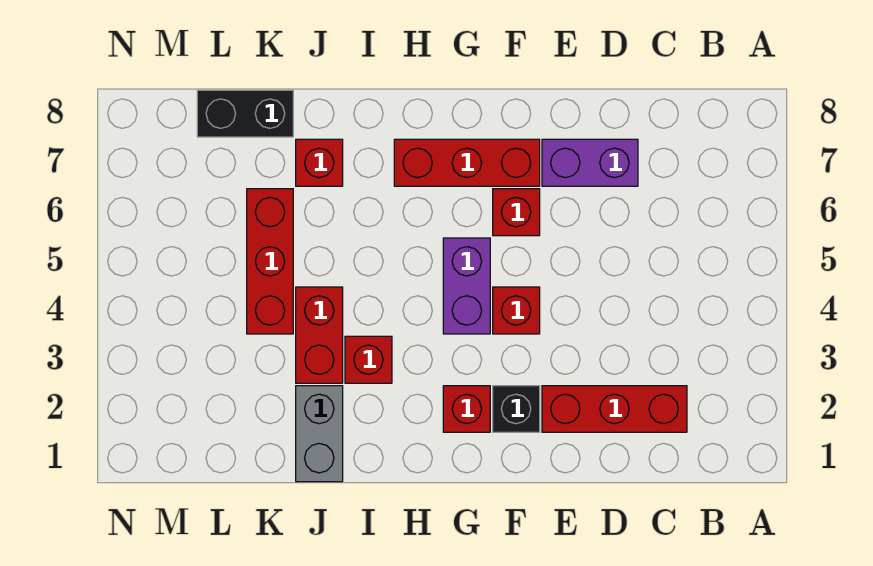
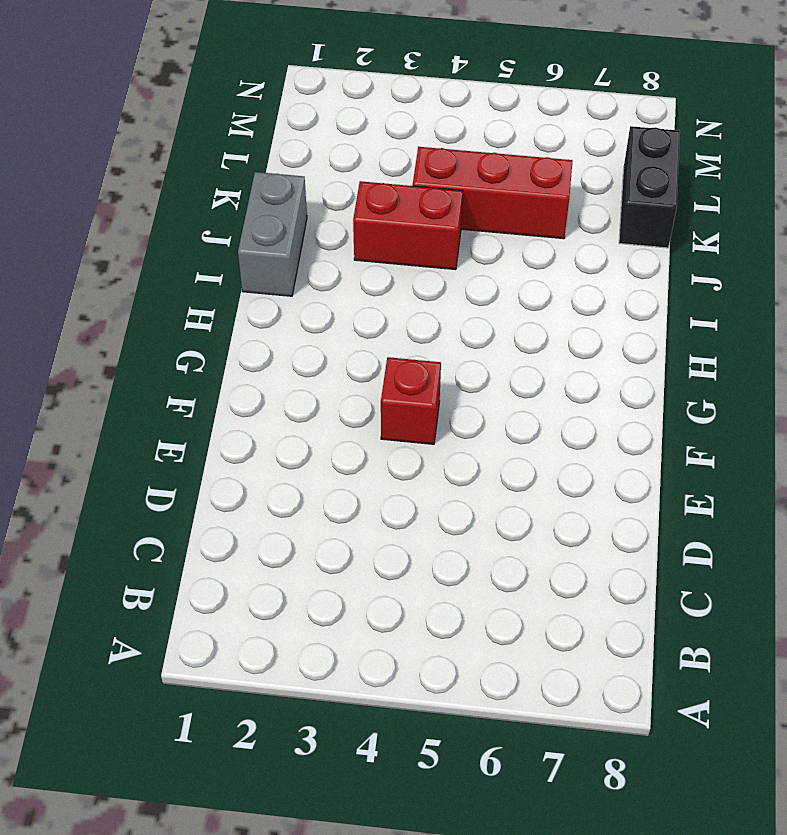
grey 1x2 brick [238,172,307,296] -> grey 1x2 brick turned to [296,386,343,482]
none -> red 1x3 brick [542,386,687,432]
none -> purple 1x2 brick [542,139,638,186]
none -> black 1x1 brick [493,386,540,432]

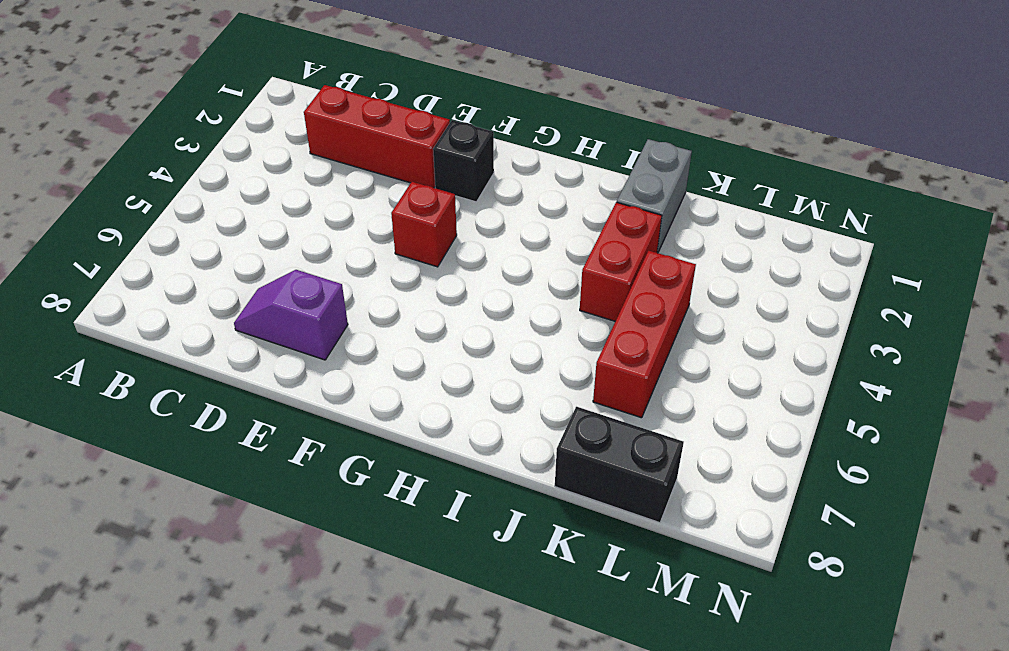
purple 1x2 slope [234,270,348,360] -> purple 1x2 brick [542,139,638,186]
none -> red 1x1 brick [493,189,540,236]
none -> red 1x3 brick [394,139,540,186]
none -> red 1x1 brick [443,386,490,432]

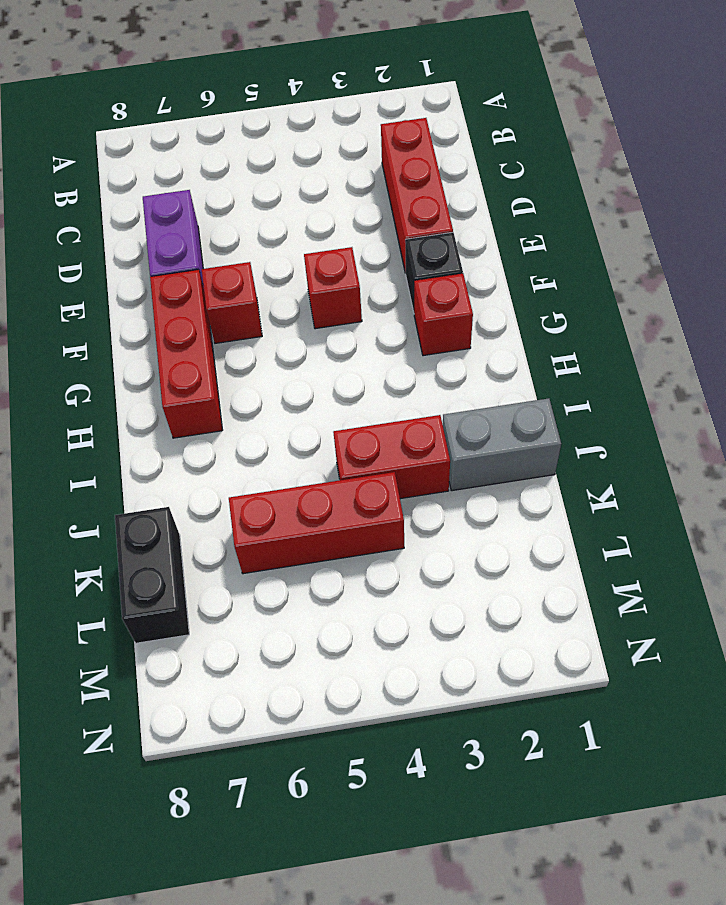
none -> purple 1x2 brick [443,238,490,334]
none -> red 1x1 brick [345,336,392,383]
none -> red 1x1 brick [296,139,343,186]

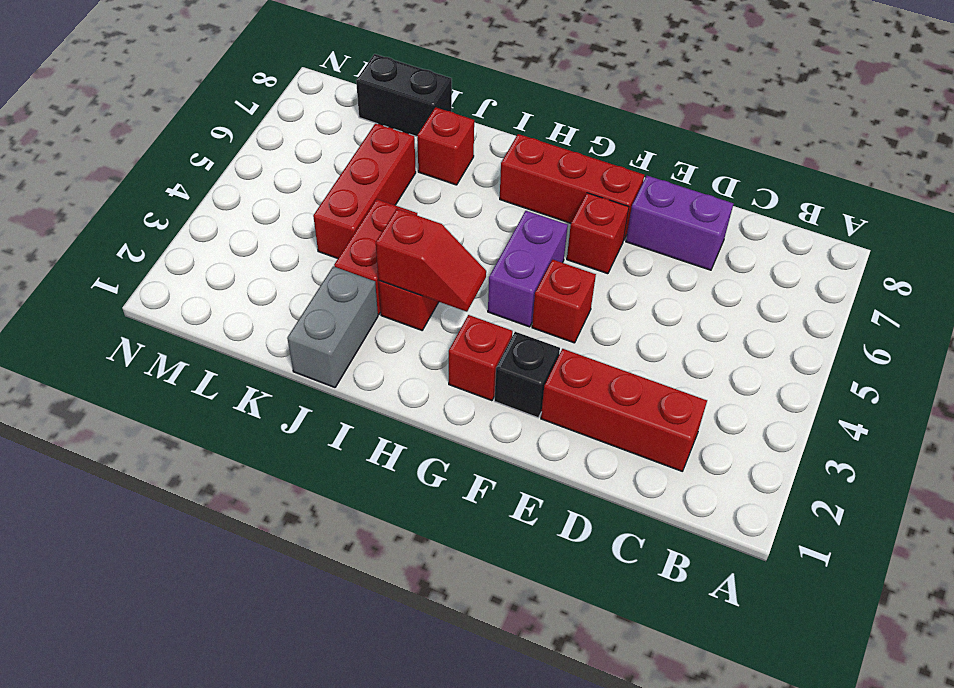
red 1x2 slope [376,209,486,312] -> none

